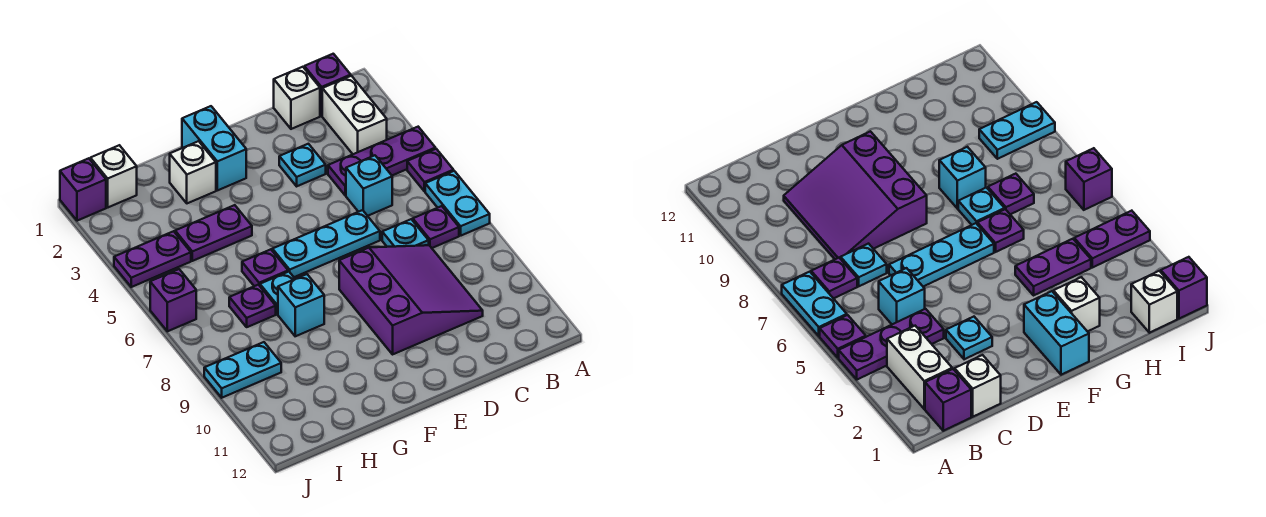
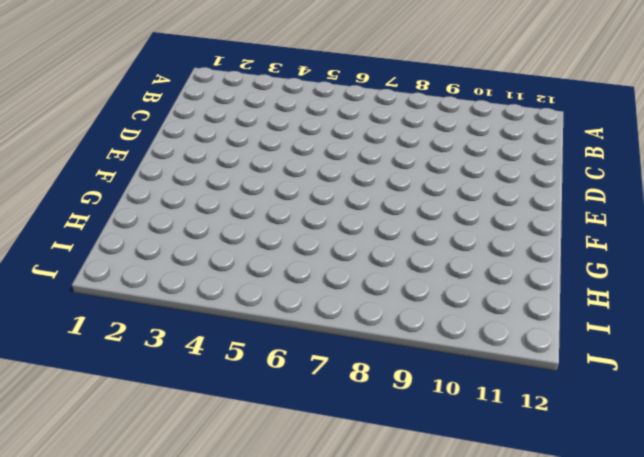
none -> purple 1x3 plate [328,127,435,195]
none -> purple 1x1 plate [407,149,454,191]
none -> cyan 1x2 plate [425,171,490,236]

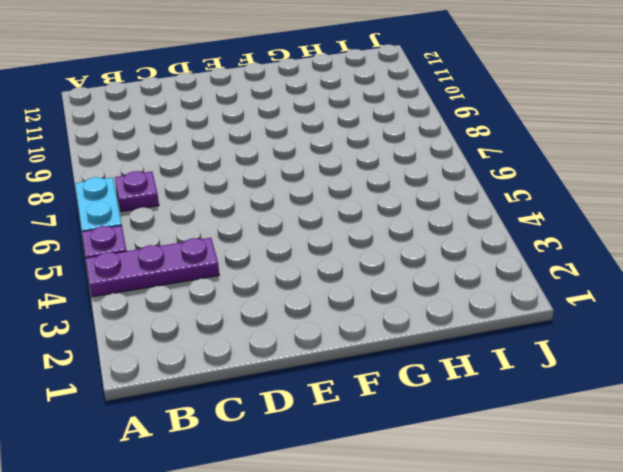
none -> purple 1x1 brick [304,54,351,116]
none -> white 1x2 brick [322,76,387,154]
none -> white 1x1 brick [274,67,320,129]

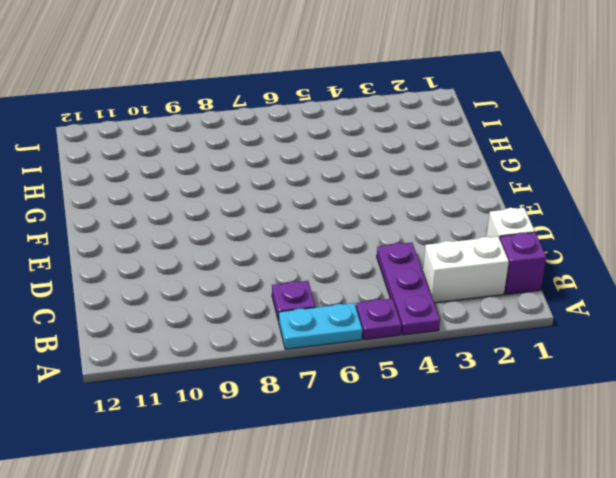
none -> cyan 1x1 brick [346,155,392,216]
none -> cyan 1x1 plate [382,219,429,247]
none -> purple 3x3 slope [339,245,483,354]

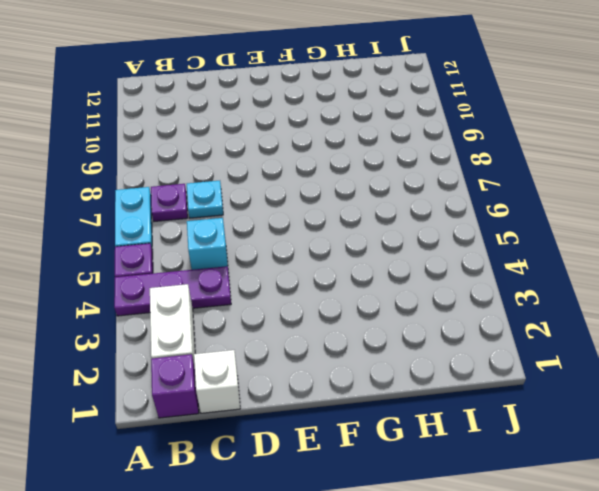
none -> purple 3x3 slope [339,245,483,354]
none -> cyan 1x1 plate [279,144,326,186]
none -> cyan 1x3 plate [272,210,380,277]

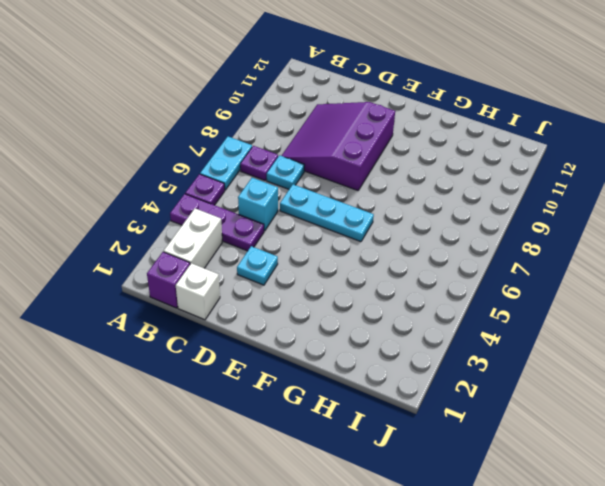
none -> cyan 1x2 brick [182,106,246,190]
none -> white 1x1 brick [170,141,216,203]
none -> purple 1x2 plate [175,205,252,261]

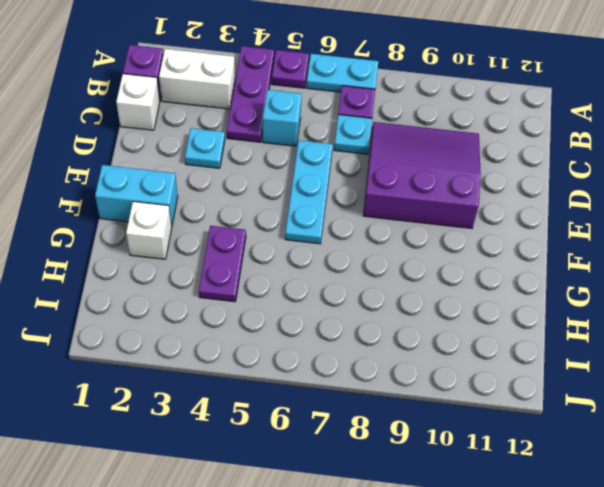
none -> purple 1x1 plate [242,249,288,286]
none -> cyan 1x1 plate [260,272,295,314]
none -> cyan 1x1 brick [278,274,324,336]

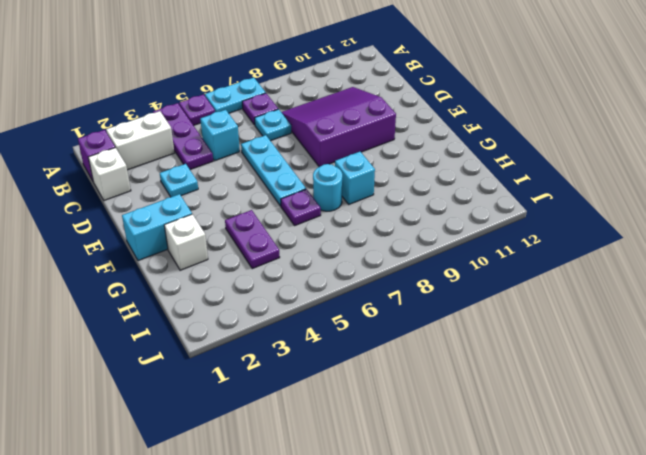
cyan 1x1 round brick [313,164,342,211] -> cyan 1x1 plate [260,272,295,314]
none -> purple 1x1 plate [229,285,276,327]
none -> white 1x1 brick [90,145,137,207]
none -> purple 1x2 plate [114,231,191,287]

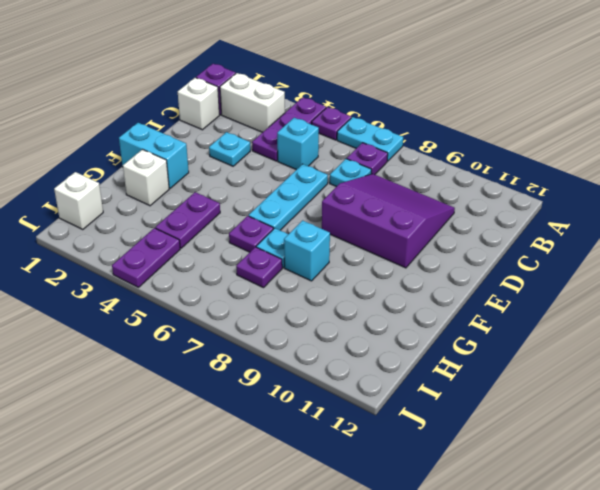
none -> cyan 1x2 plate [204,342,281,398]
none -> purple 1x1 brick [60,158,106,221]
none -> purple 1x1 brick [150,269,196,331]

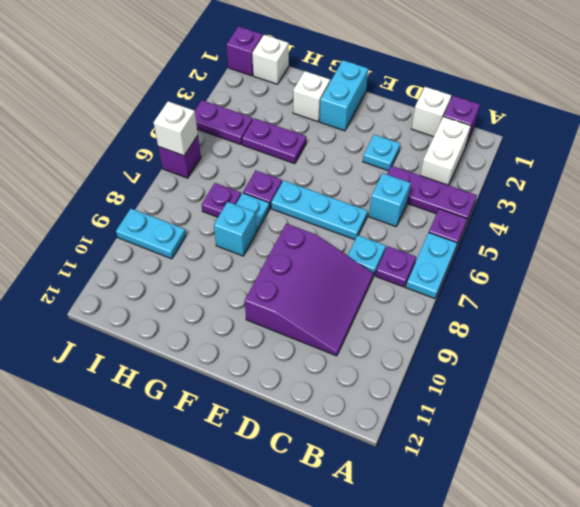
white 1x1 brick [154,101,198,156] -> none

